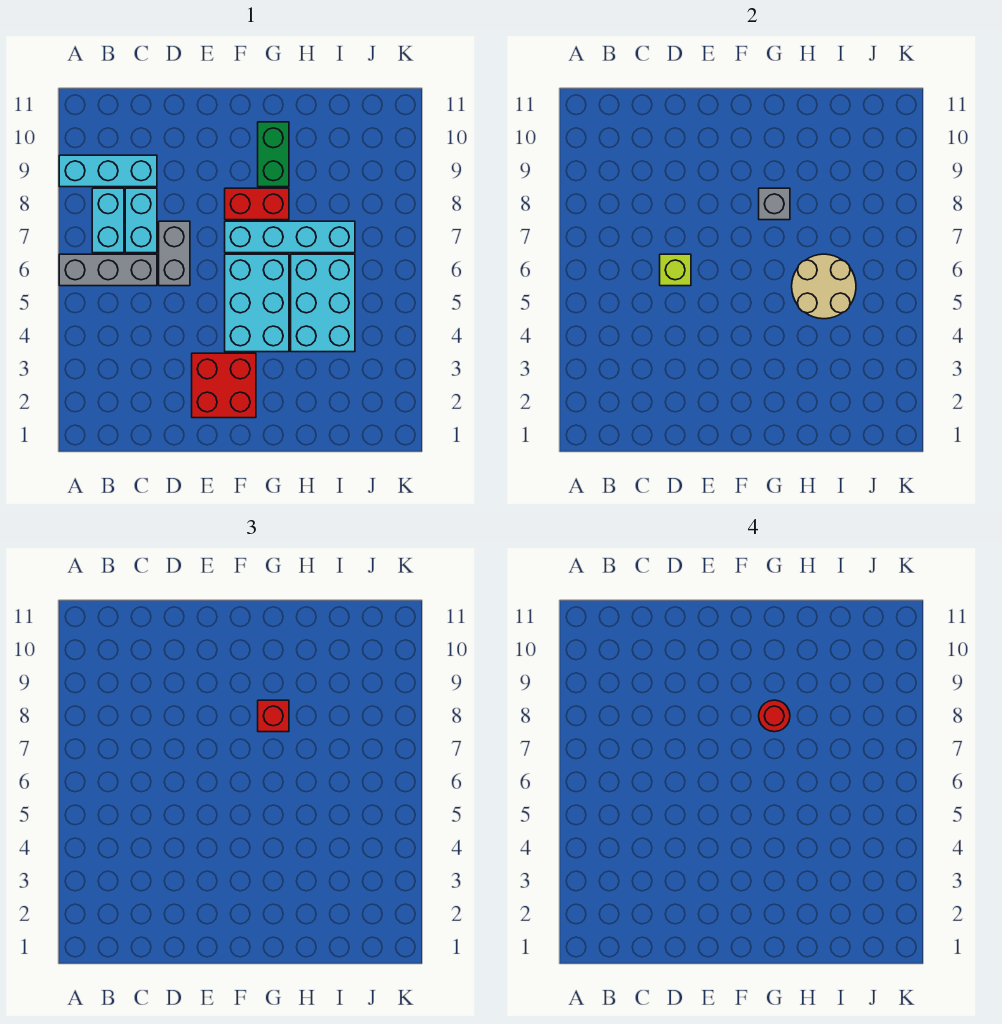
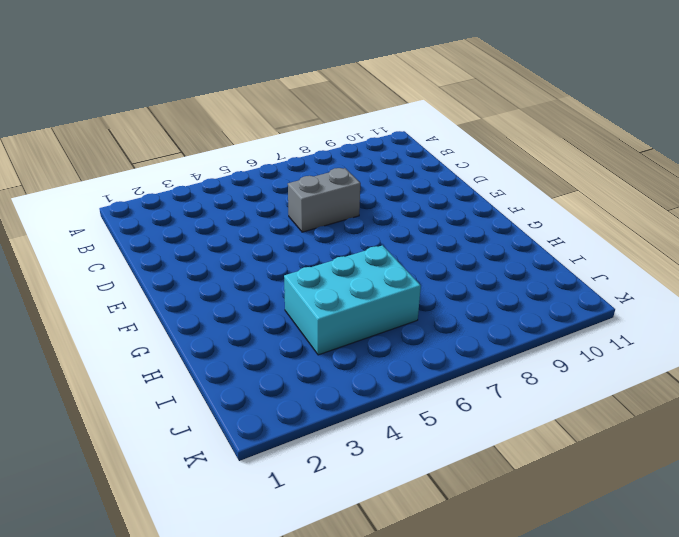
none -> grey 1x3 brick [59,254,157,286]
none -> cyan 1x3 brick [59,155,157,187]
none -> cyan 1x2 brick [92,188,124,253]

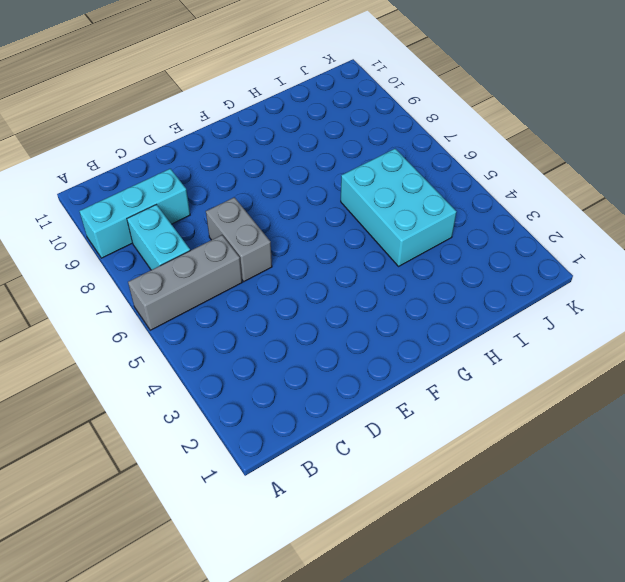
none -> cyan 1x2 brick [125,188,157,253]
none -> red 2x2 brick [192,353,256,418]
none -> cyan 2x3 brick [225,254,289,352]

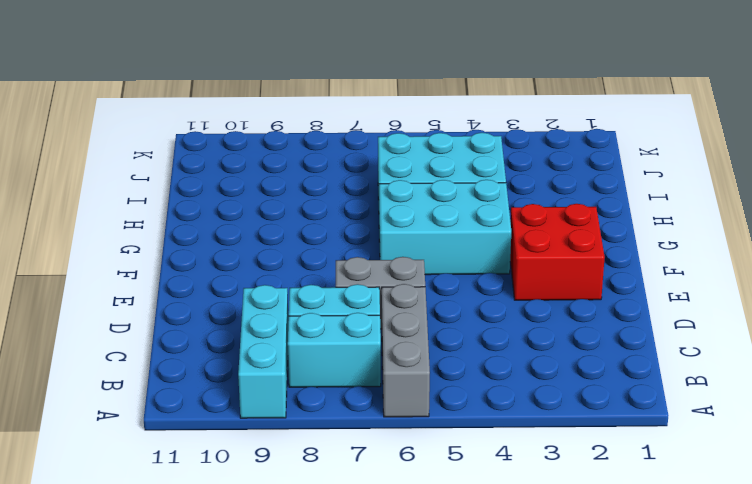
none -> cyan 1x4 brick [225,221,355,253]
none -> red 1x2 brick [225,188,289,220]
none -> green 1x2 brick [258,122,289,187]

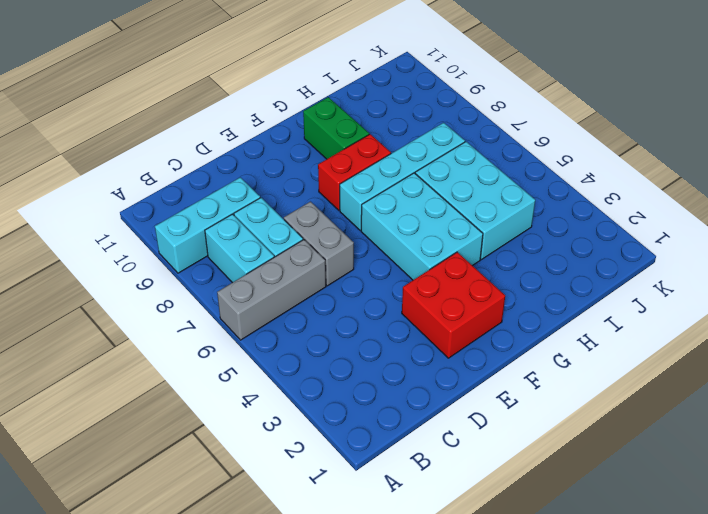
none -> lime 1x1 brick [660,254,691,286]
none -> grey 1x1 brick [759,188,790,220]
none -> tan 2x2 round brick [792,254,856,319]

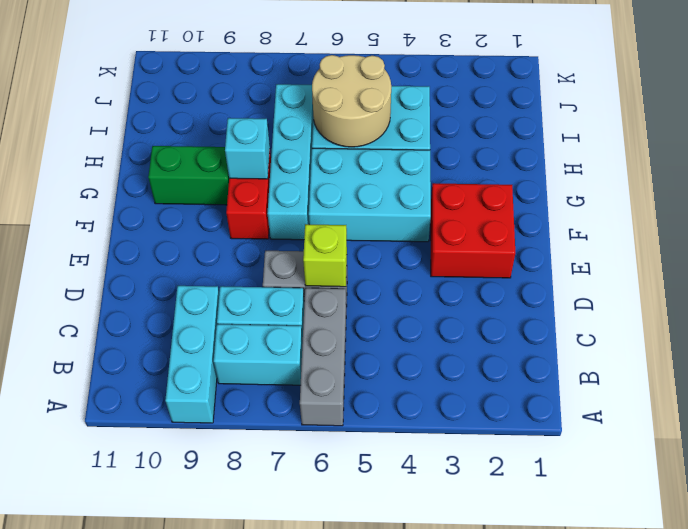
cyan 1x1 brick [225,118,270,179] -> grey 1x1 brick [759,188,790,220]
none -> red 1x1 brick [258,700,289,732]
none -> red 1x1 round brick [759,700,790,732]

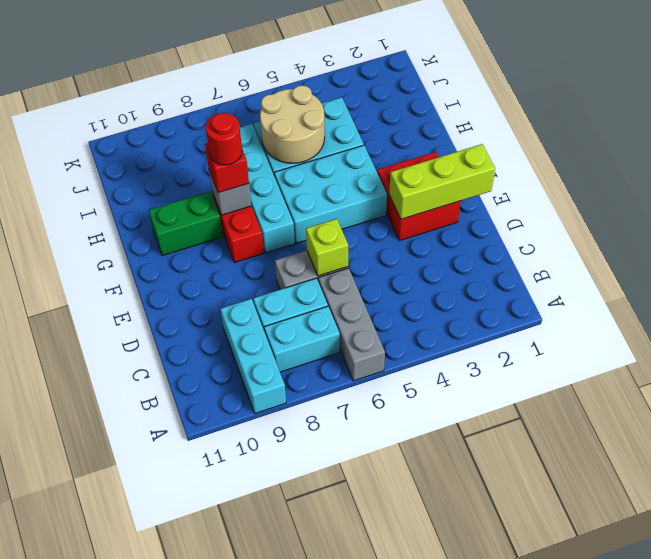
lime 1x3 brick [389,144,495,219] -> none

